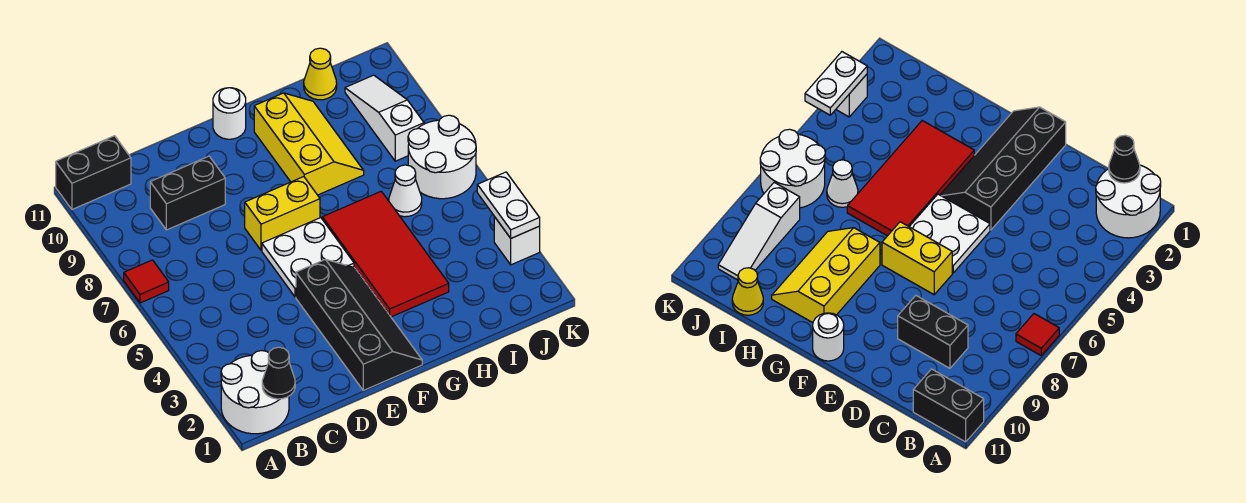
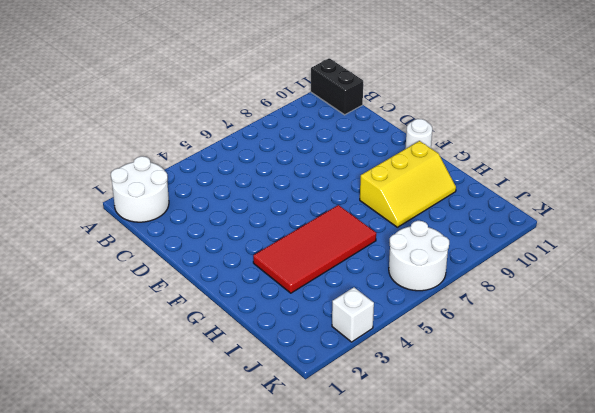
none -> red 1x1 tile [124,260,169,303]
none -> black 1x2 brick [150,156,225,230]
none -> black 2x4 slope [296,259,422,390]

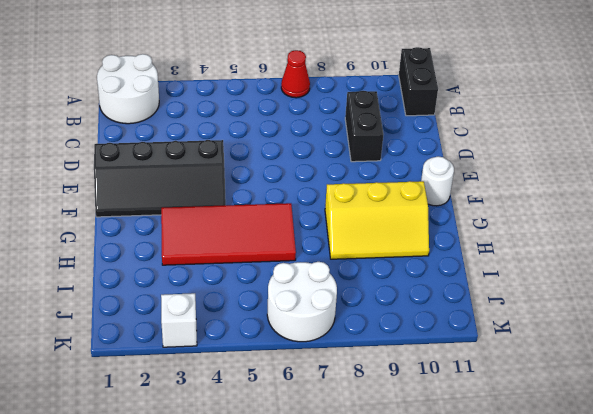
red 1x1 cone [281,50,310,98] -> red 1x1 tile [124,260,169,303]
none -> white 2x2 plate [262,218,354,297]
none -> yellow 1x2 brick [245,177,320,250]
none -> white 1x1 cone [389,165,422,217]

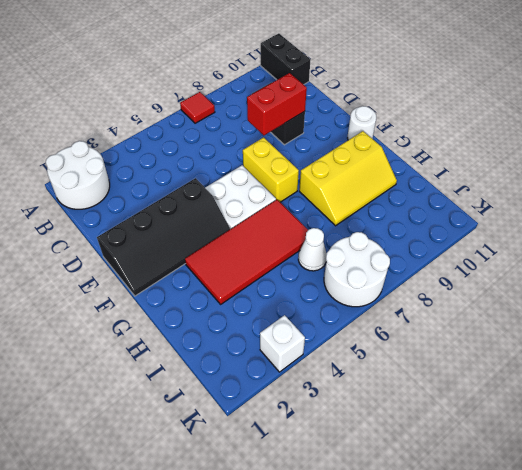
red 1x2 brick [247,73,307,135] -> none
none -> yellow 1x1 cone [304,48,337,100]
none -> white 1x3 slope [345,75,424,161]
none -> black 1x1 cone [262,347,295,399]

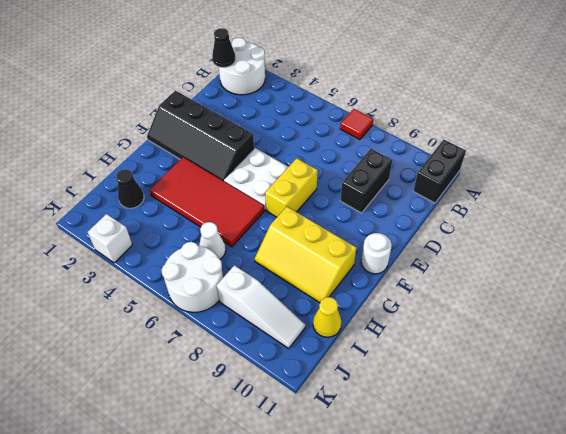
black 1x1 cone [116,169,144,208] -> none
none -> white 1x2 plate [477,172,540,238]

